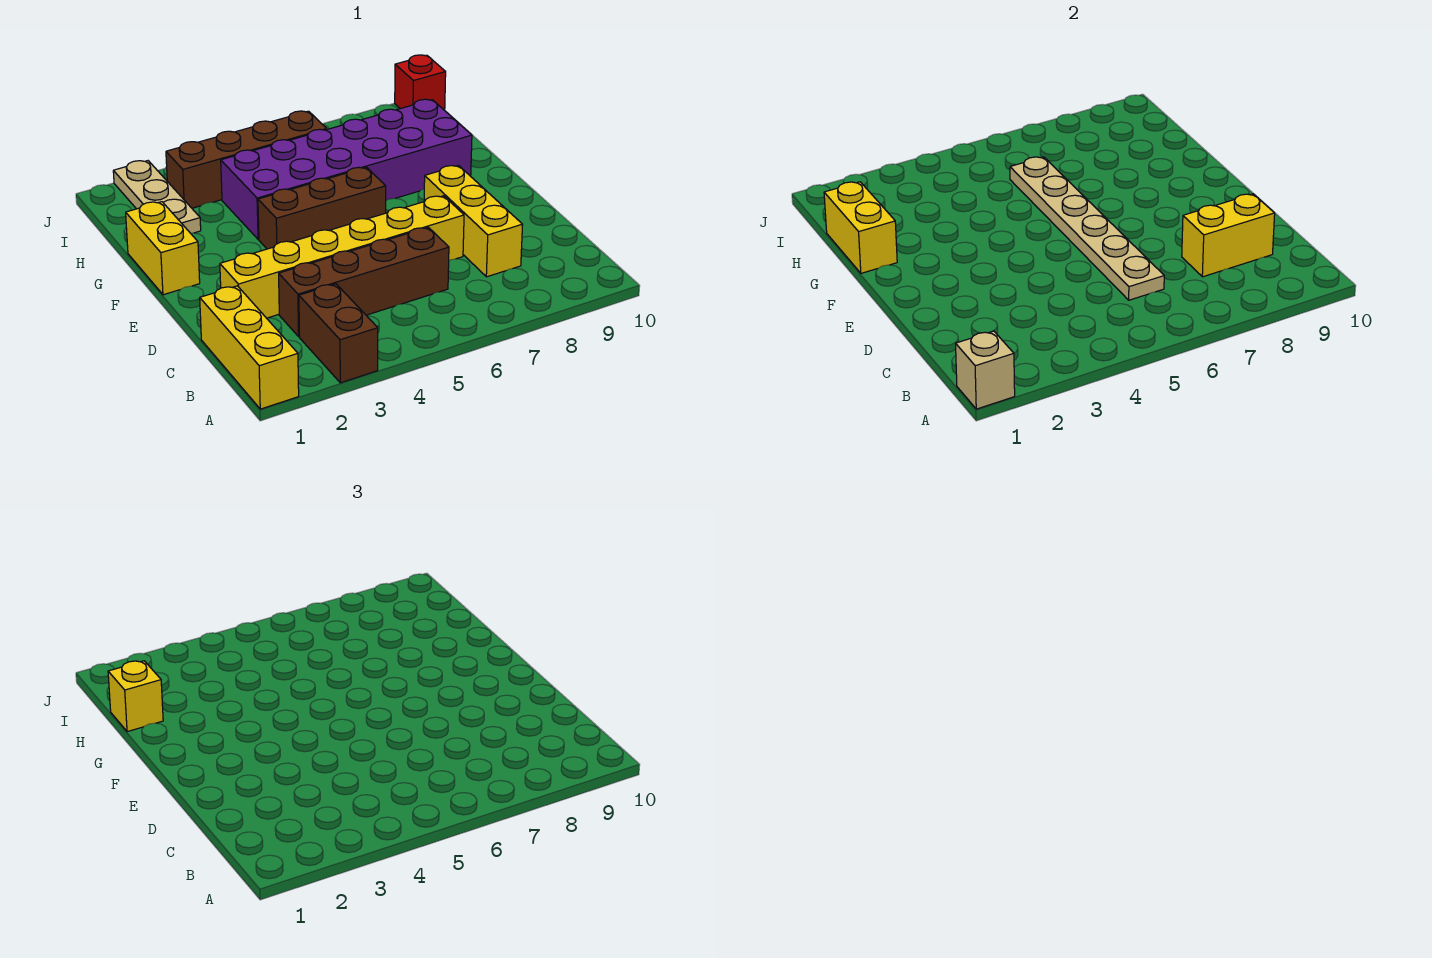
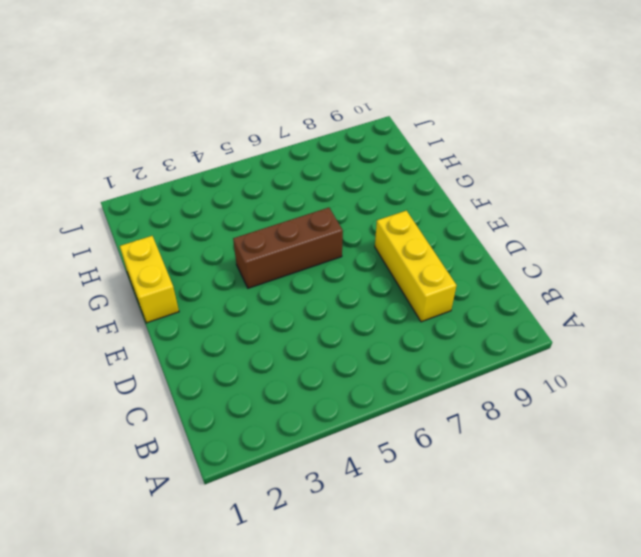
none -> yellow 1x3 brick [200,286,299,409]
none -> brown 1x2 brick [299,284,378,383]
none -> brown 1x4 brick [279,227,449,337]

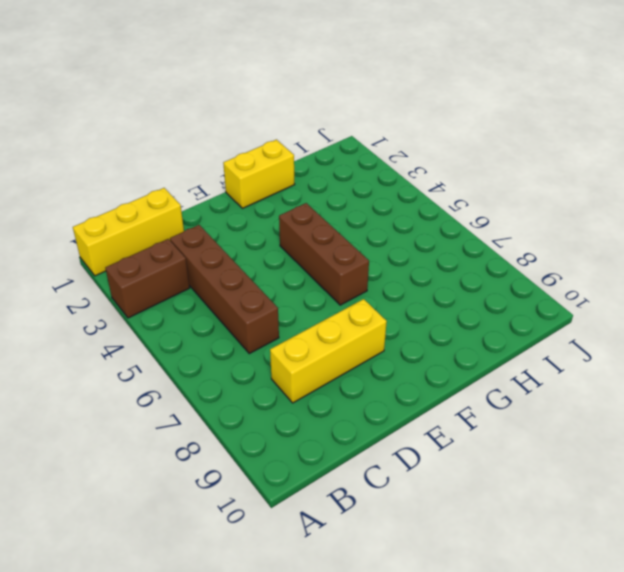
none -> yellow 1x6 brick [220,196,464,318]
none -> purple 2x6 brick [221,99,472,239]
none -> tan 1x3 plate [113,161,201,233]

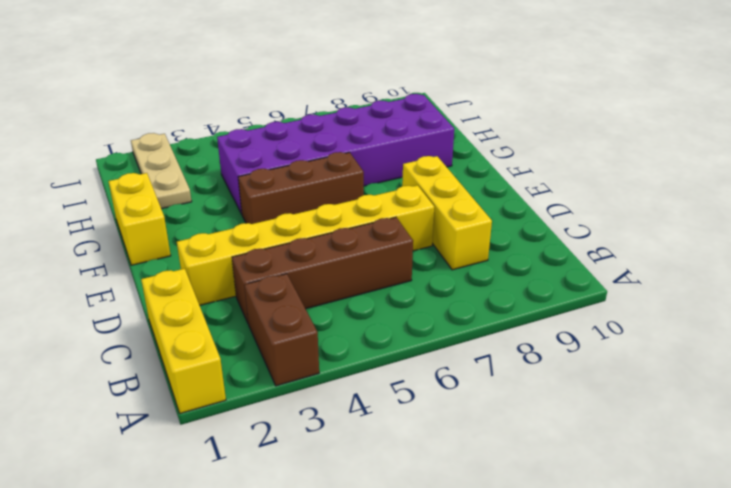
none -> brown 1x4 brick [166,111,327,208]
none -> red 1x1 brick [395,55,446,110]
none -> tan 1x1 brick [956,331,1015,409]

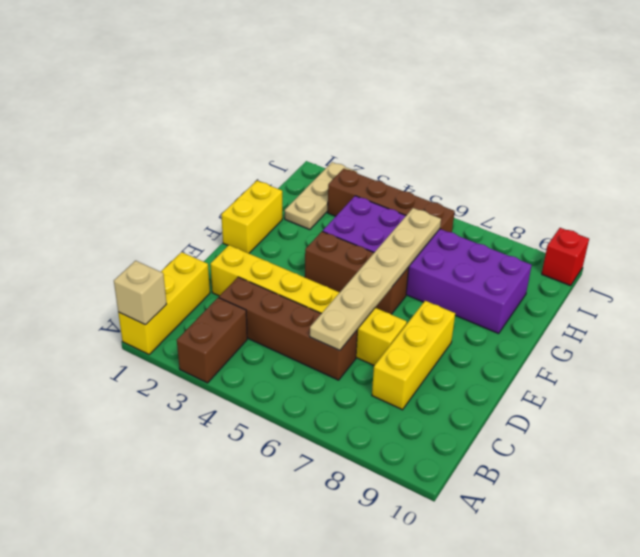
none -> yellow 1x2 brick [1182,194,1275,277]
none -> yellow 1x2 brick [824,182,897,273]
none -> yellow 1x1 brick [108,661,163,732]

